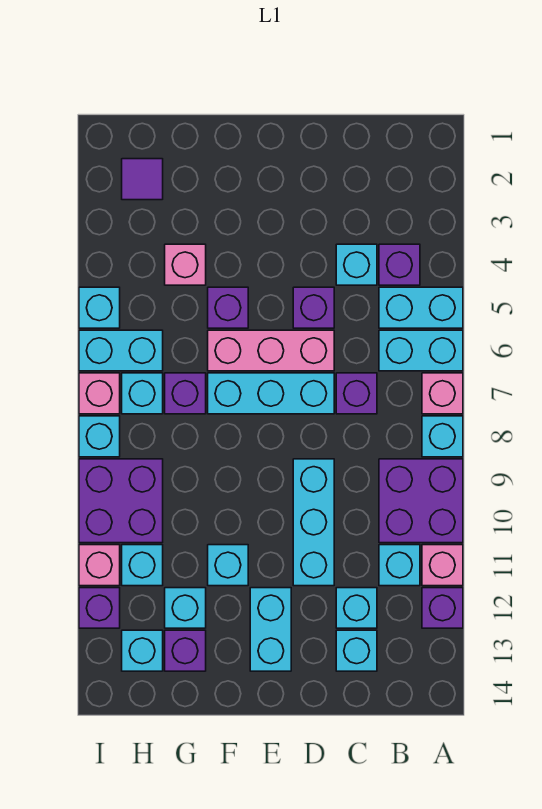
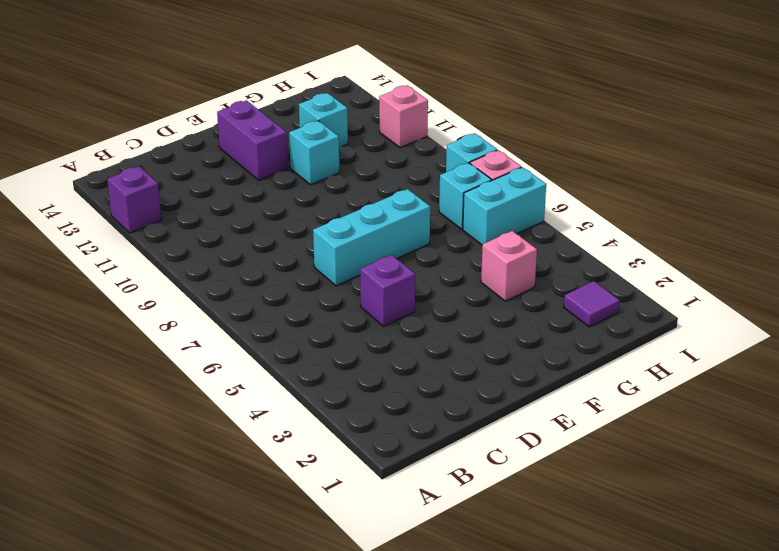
purple 1x2 brick [217,101,288,180] -> cyan 1x2 brick [250,588,291,671]
none -> cyan 1x2 brick [379,287,463,328]
none -> cyan 1x2 brick [379,330,463,371]
none -> pink 1x1 brick [422,373,463,414]
none -> cyan 1x1 brick [422,416,463,457]

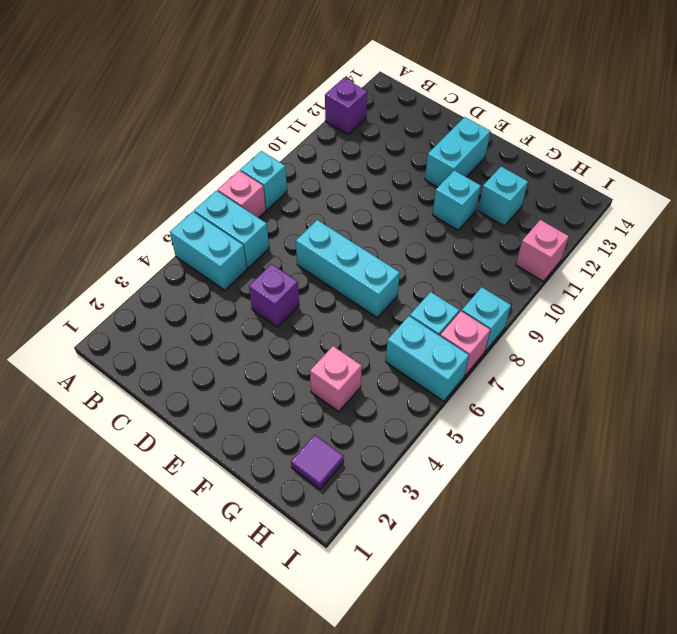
none -> purple 2x2 brick [379,459,463,543]
none -> pink 1x1 brick [422,545,463,586]
none -> purple 1x1 brick [379,244,420,285]
none -> cyan 1x1 brick [379,545,420,586]

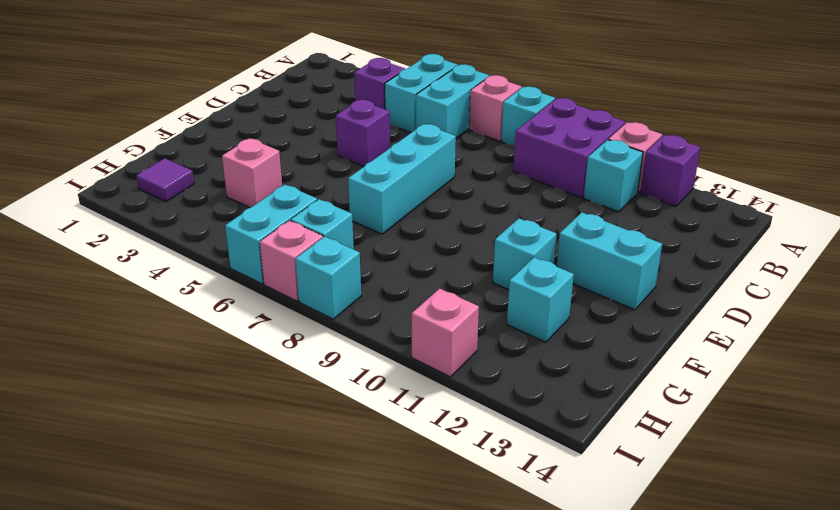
none -> cyan 1x1 brick [336,244,377,285]
none -> purple 1x1 brick [336,373,377,414]
none -> cyan 1x1 brick [336,588,377,628]
none -> cyan 1x1 brick [336,630,377,671]

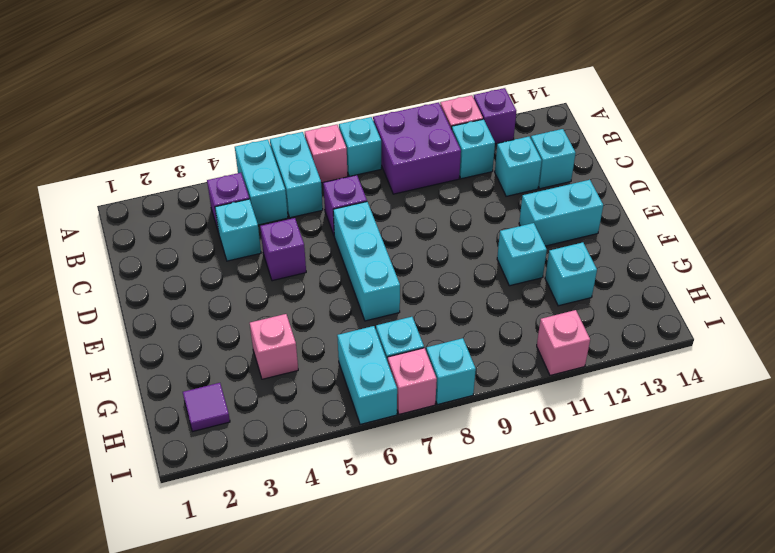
none -> pink 1x3 brick [208,330,334,371]
none -> cyan 1x3 brick [293,459,334,586]
none -> purple 1x1 brick [208,287,248,328]
none -> purple 1x1 brick [165,373,206,414]

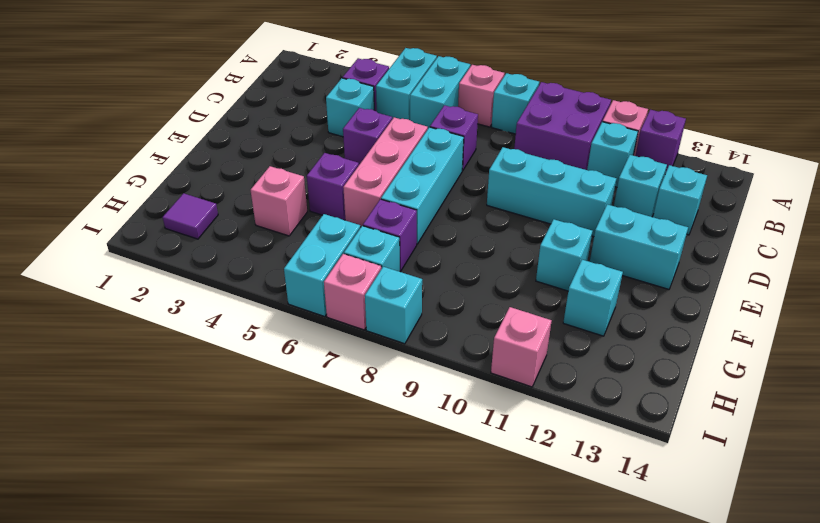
none -> purple 1x1 brick [165,630,206,671]
none -> purple 2x2 brick [79,459,163,543]
none -> cyan 1x1 brick [122,545,163,586]
none -> cyan 1x1 brick [122,630,163,671]

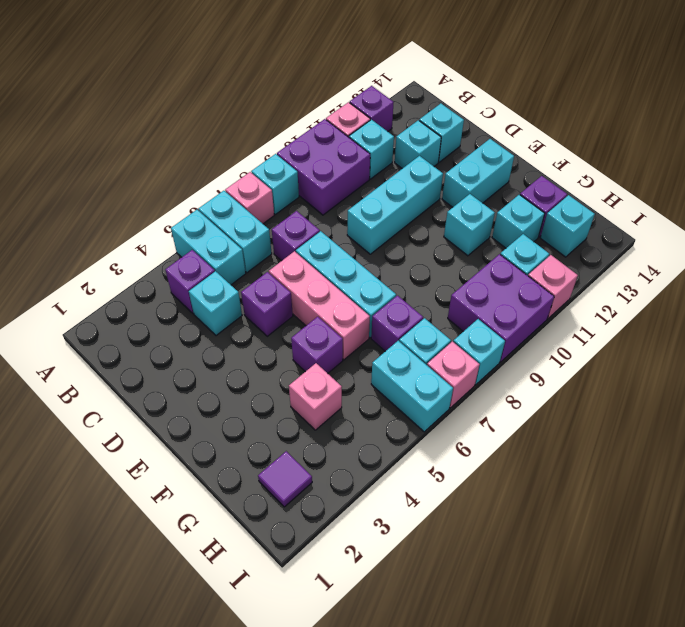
none -> cyan 1x1 brick [79,287,120,328]
none -> purple 1x1 brick [79,588,120,628]

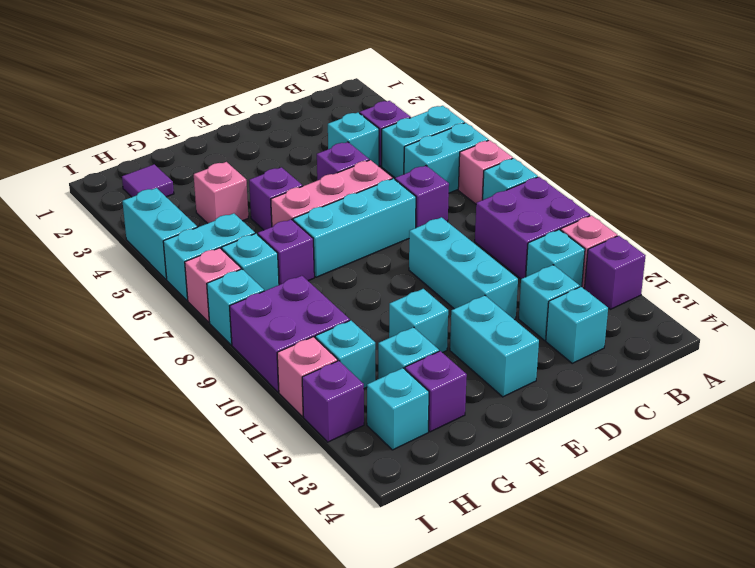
cyan 1x2 brick [122,188,197,279] -> cyan 1x1 brick [79,287,120,328]

